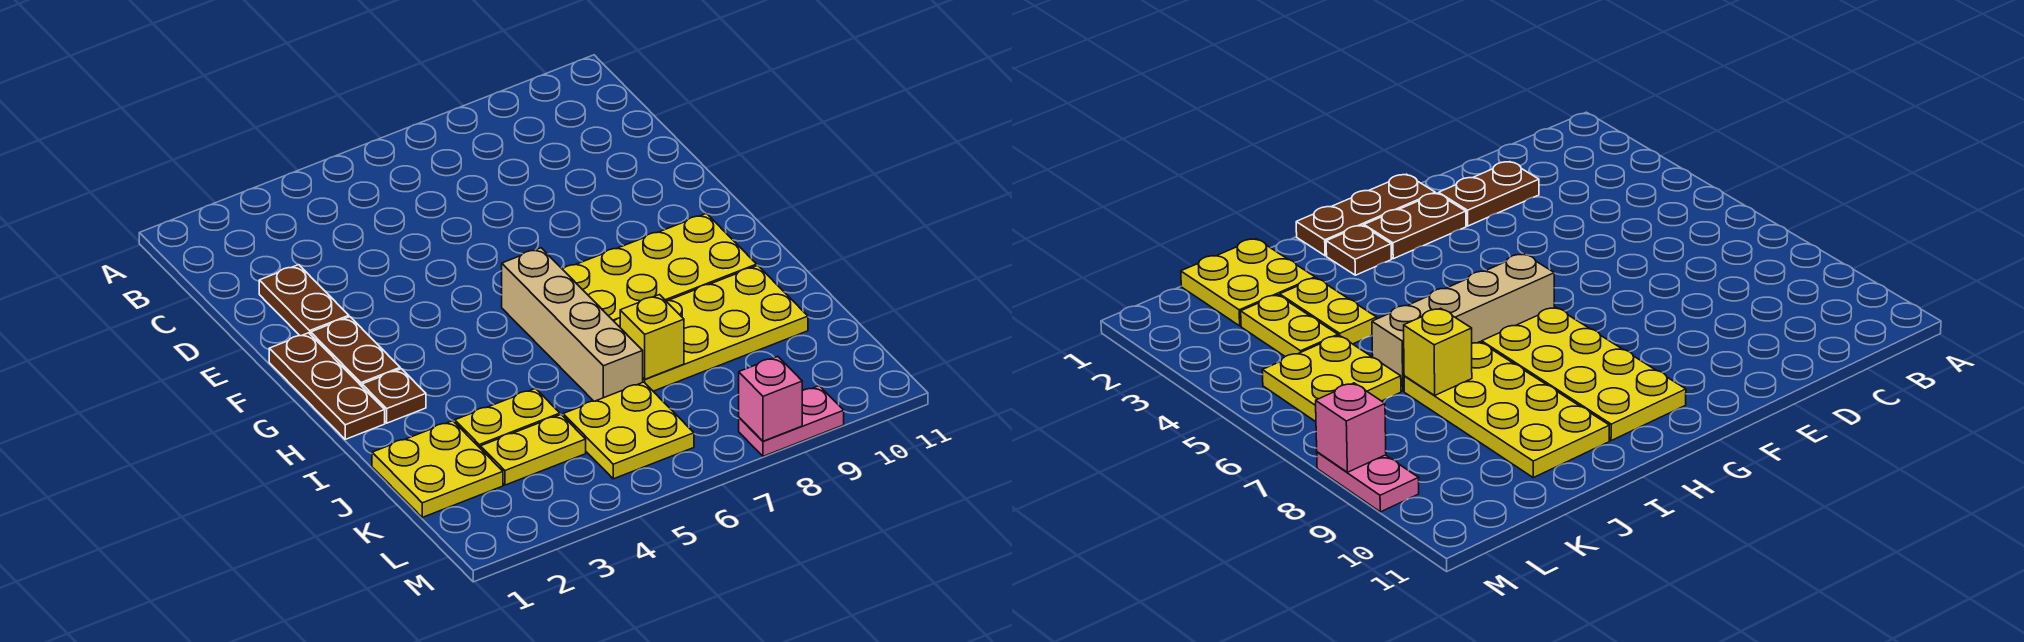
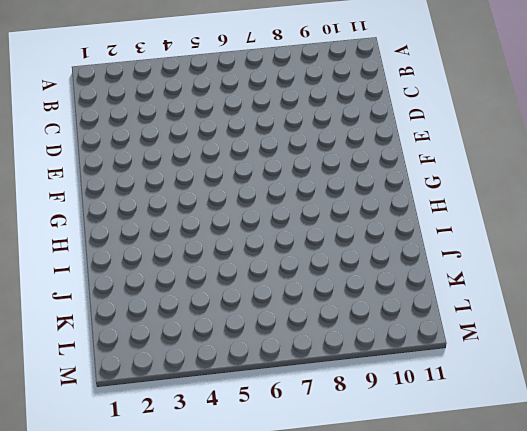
none -> brown 1x2 plate [259,265,349,336]
none -> brown 1x3 plate [269,333,385,439]
none -> brown 1x2 plate [311,317,400,386]

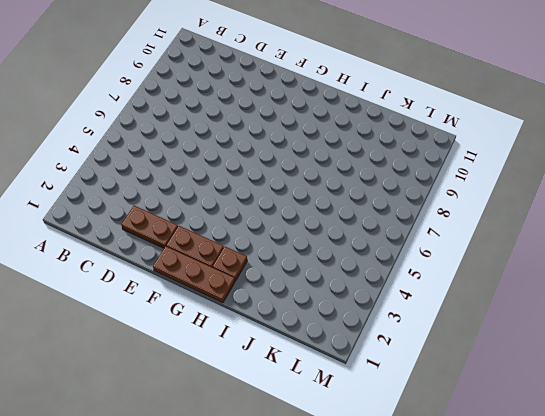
none -> tan 1x4 brick [502,248,643,401]
none -> yellow 2x4 plate [563,213,757,321]
none -> yellow 2x4 plate [614,265,808,391]

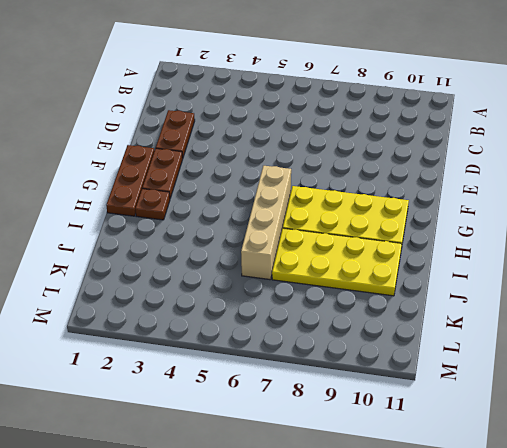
none -> yellow 2x2 plate [372,421,503,517]
none -> yellow 1x2 plate [455,388,560,448]
none -> yellow 1x2 plate [480,415,586,485]

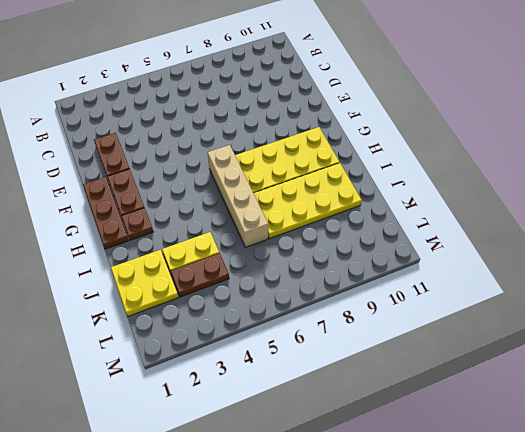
brown 1x2 plate [170,253,229,297] -> yellow 1x2 plate [480,415,586,485]
none -> yellow 2x2 plate [563,382,694,479]
none -> pink 1x2 plate [739,386,844,456]
none -> yellow 1x1 brick [620,295,684,379]

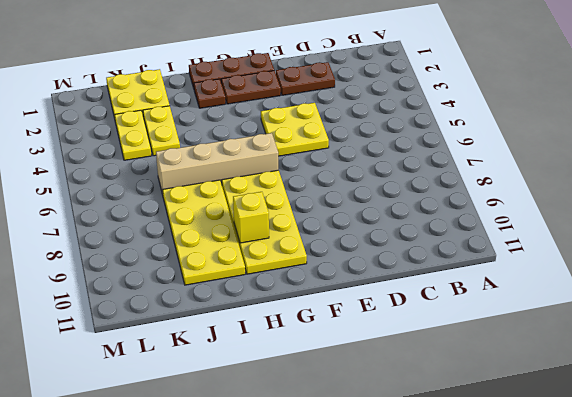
yellow 2x2 plate [261,103,329,156] -> yellow 2x2 plate moved to [563,382,694,479]
yellow 1x1 brick [233,192,269,243] -> yellow 1x1 brick moved to [620,295,684,379]
none -> pink 1x2 plate [739,386,844,456]
none -> pink 1x1 brick [739,357,802,441]

